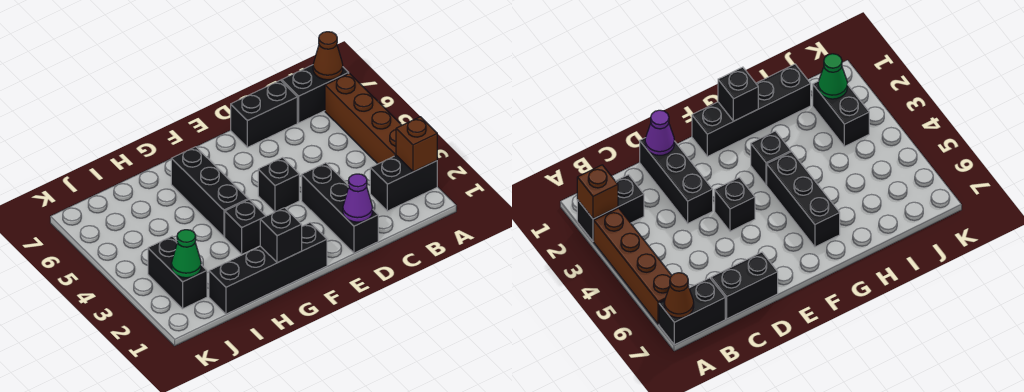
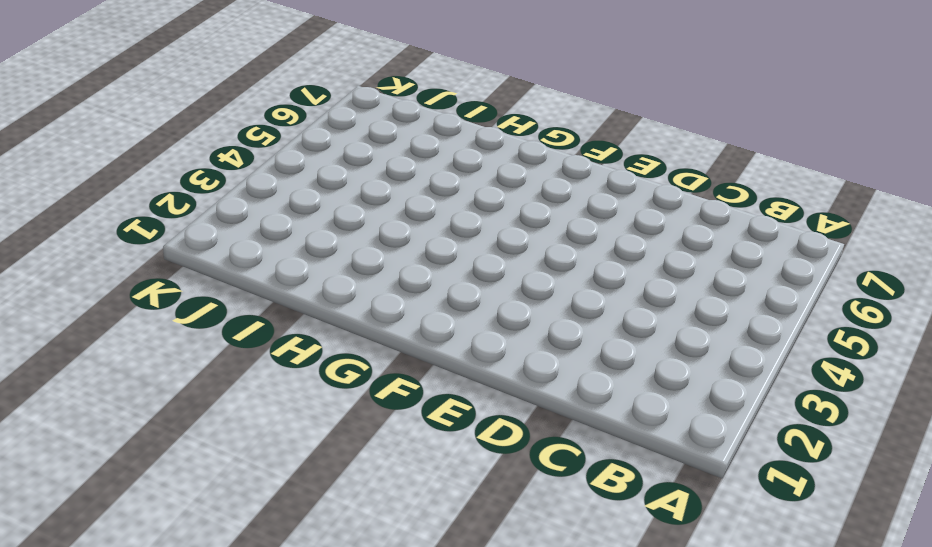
none -> black 1x2 brick [370,156,437,211]
none -> brown 1x4 brick [325,73,402,164]
none -> black 1x2 brick [282,65,349,123]

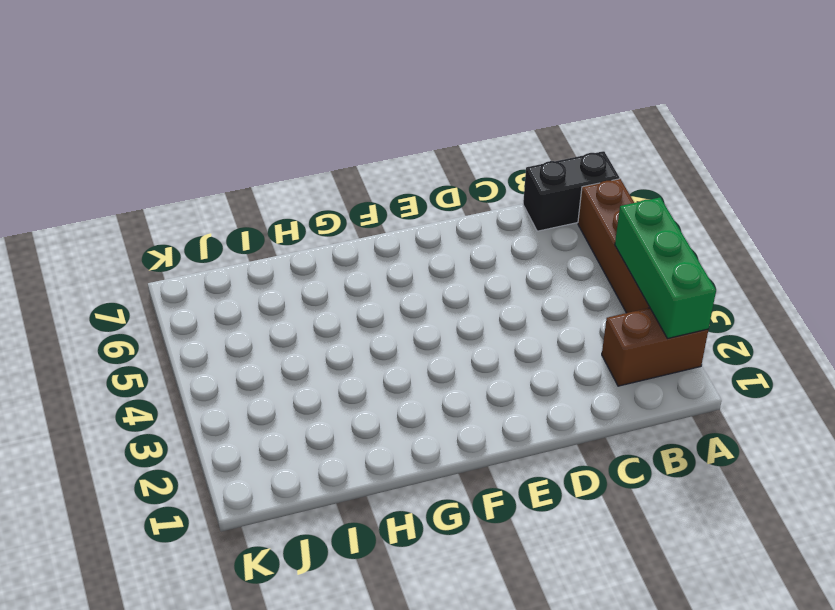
brown 1x2 brick [602,308,708,386] -> black 1x2 brick [370,156,437,211]
green 1x3 brick [615,198,716,339] -> brown 1x1 brick [396,117,437,172]
none -> black 1x2 brick [231,80,297,147]
none -> black 1x3 brick [302,163,378,253]
none -> black 1x1 brick [258,158,299,212]

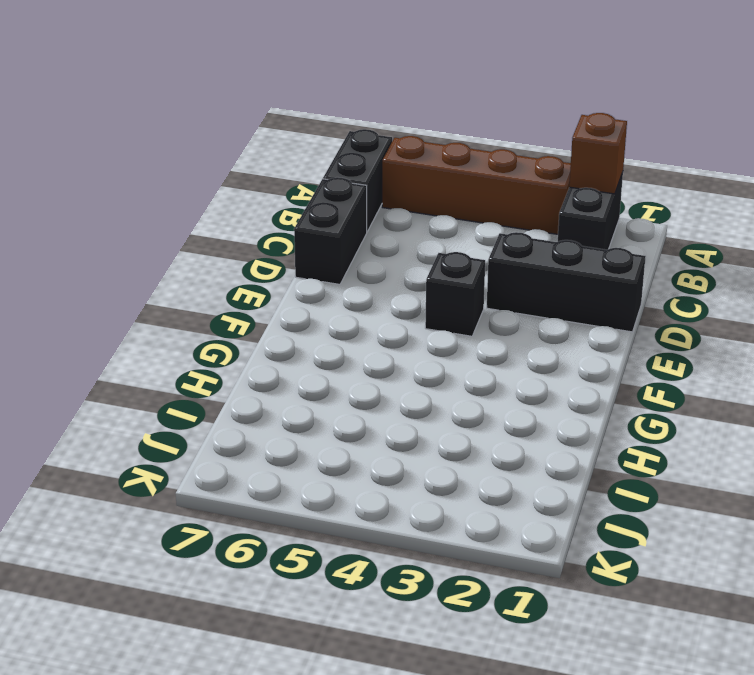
none -> black 1x4 brick [209,223,327,314]
none -> black 1x1 brick [225,200,265,254]
none -> black 1x3 brick [171,147,248,237]

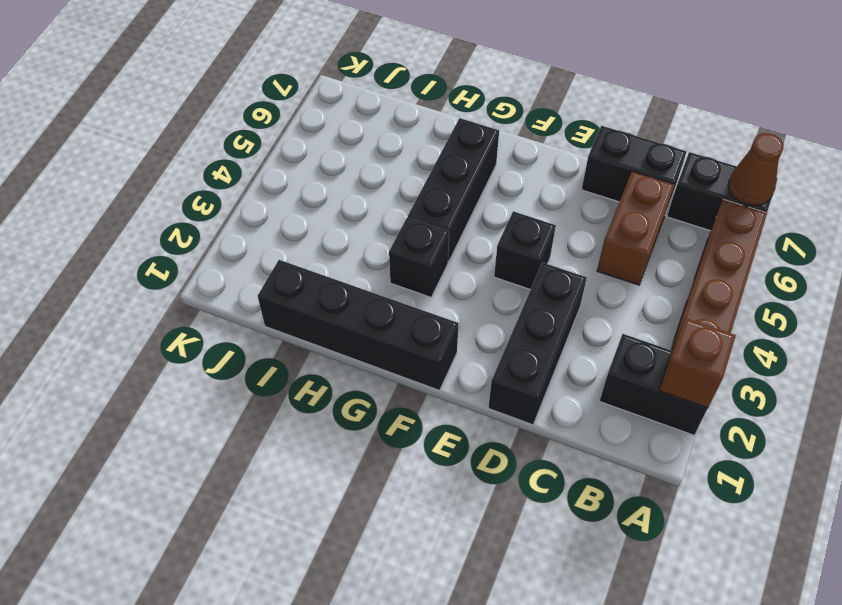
brown 1x2 brick [597,171,675,285] -> none
none -> black 1x2 brick [148,236,207,309]
none -> purple 1x1 cone [343,174,373,222]
none -> black 1x1 brick [260,208,302,263]

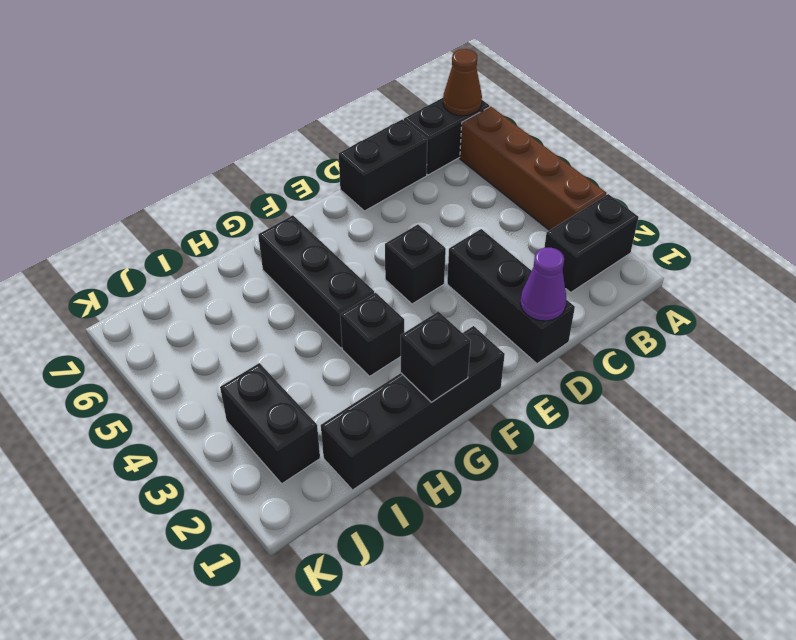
none -> brown 1x1 brick [396,117,437,172]
none -> green 1x1 cone [171,230,201,278]

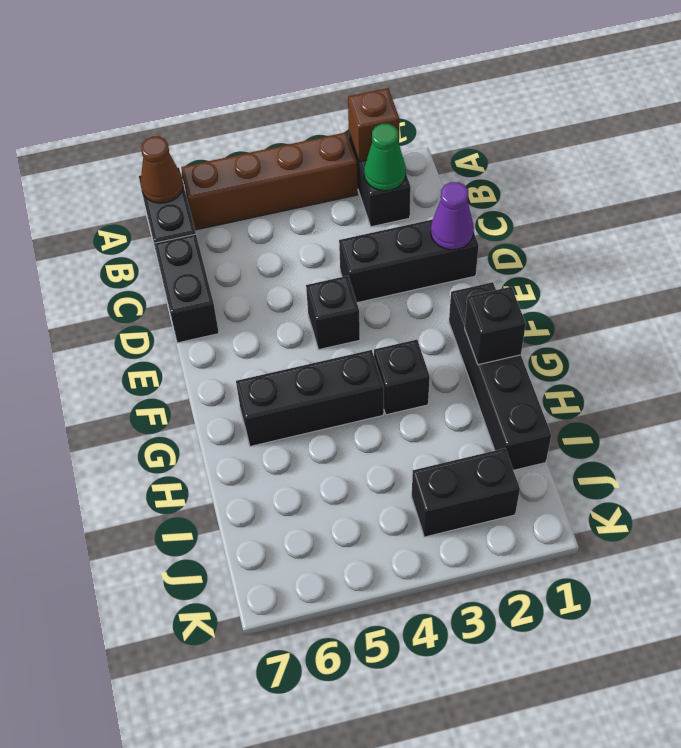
green 1x1 cone [364,124,406,191] -> green 1x1 cone moved to [171,230,201,278]

